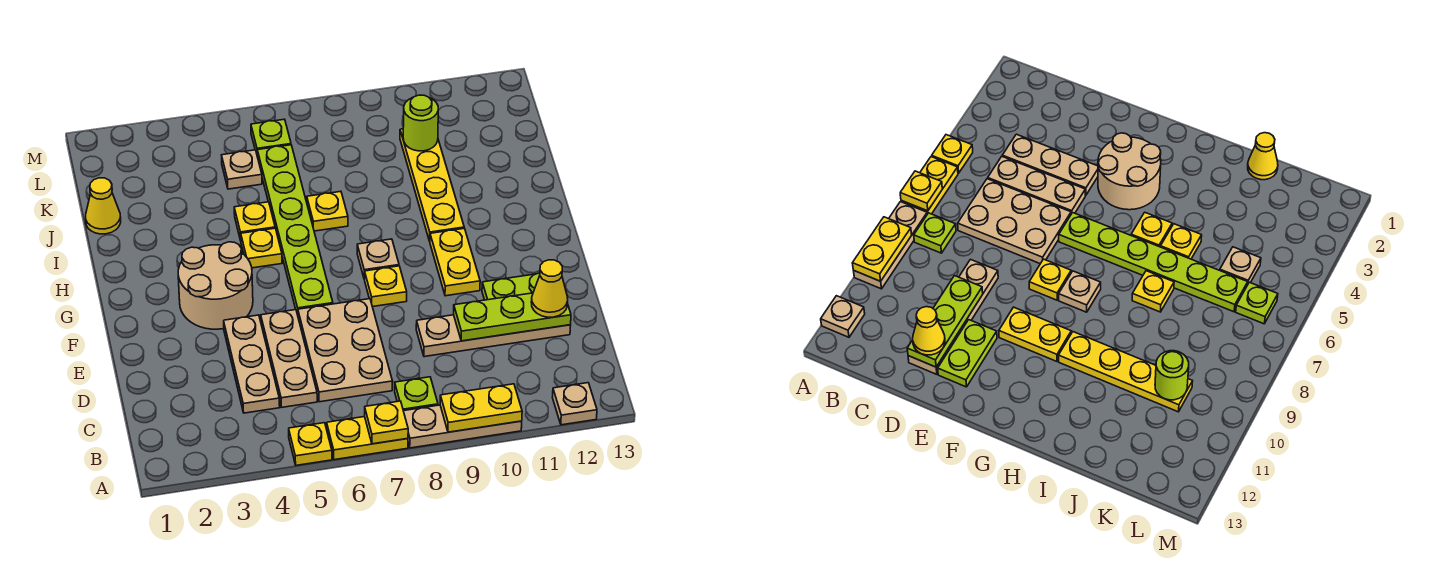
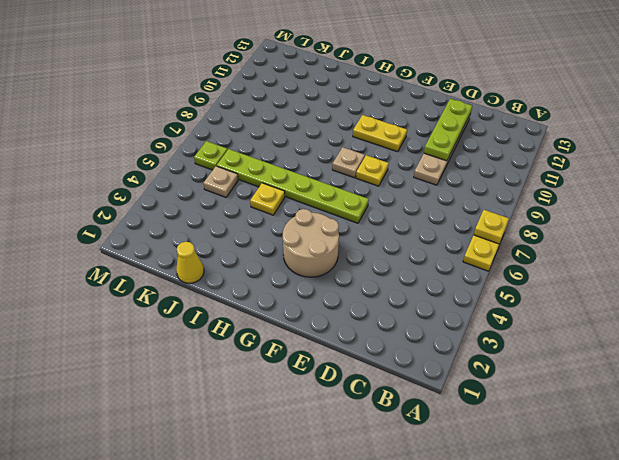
none -> yellow 1x1 plate [289,423,332,465]
none -> tan 1x3 plate [404,405,522,448]
none -> tan 1x1 plate [552,383,597,425]

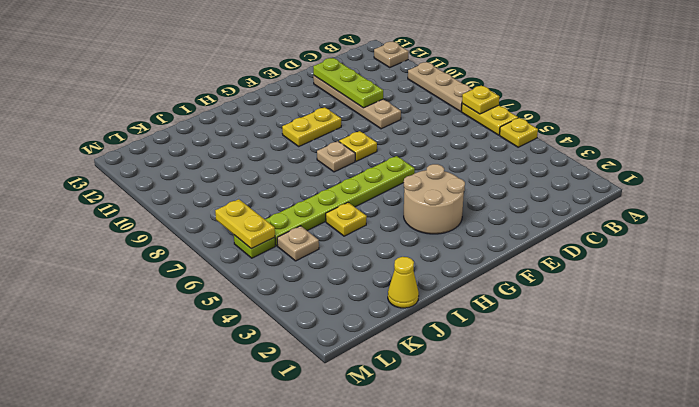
yellow 1x2 plate [215,199,275,249] -> yellow 1x2 plate moved to [440,384,522,432]
none -> lime 1x1 plate [395,377,438,411]
none -> tan 1x3 plate [224,315,280,413]
none -> tan 1x3 plate [261,310,317,407]

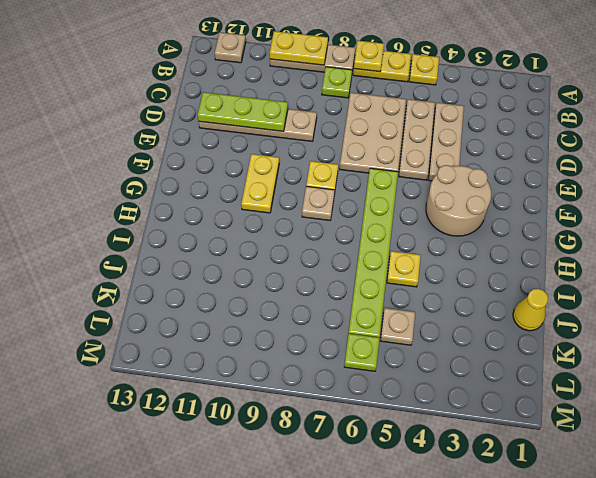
none -> lime 1x2 plate [482,273,540,300]
none -> yellow 1x1 plate [241,228,282,268]
none -> yellow 1x4 plate [400,129,464,241]

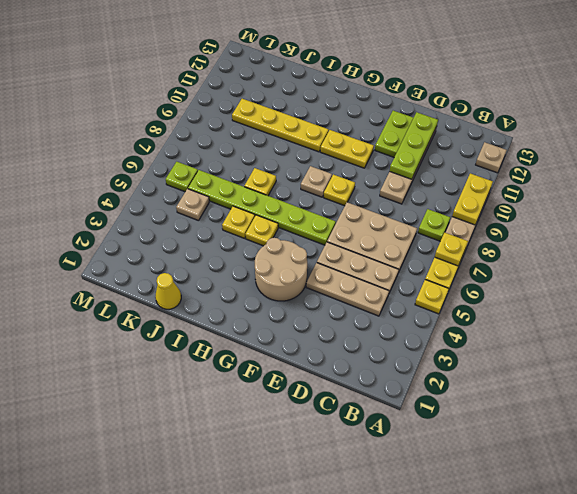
none -> lime 1x1 round brick [403,95,438,151]
none -> yellow 1x1 cone [531,260,568,317]

